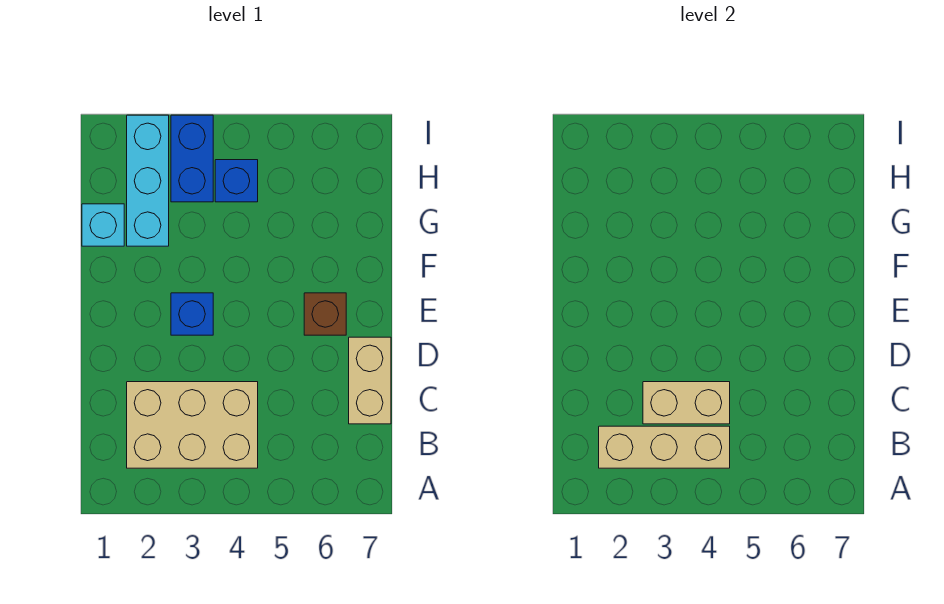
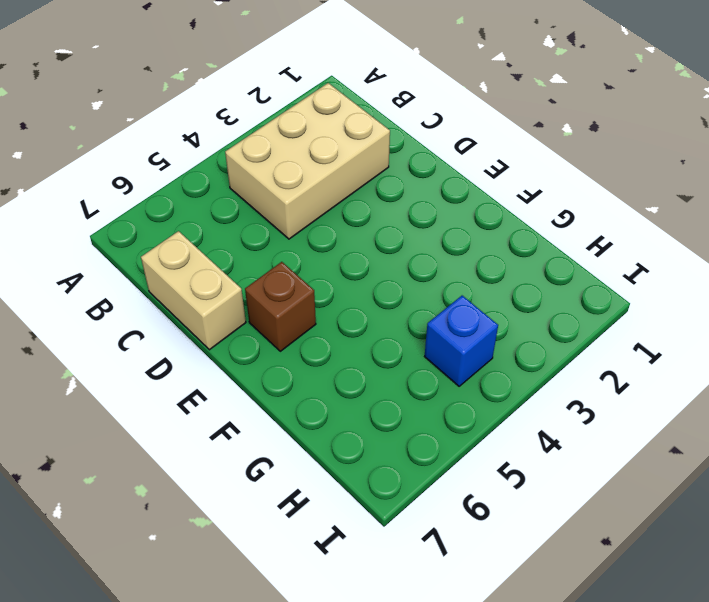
none -> blue 1x1 brick [171,293,213,335]
none -> cyan 1x1 brick [82,204,124,246]

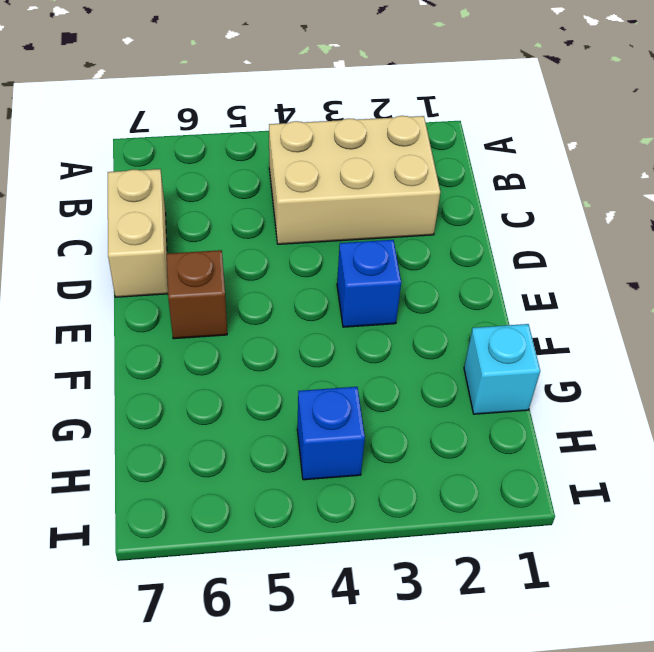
none -> cyan 1x3 brick [127,115,169,246]
none -> blue 1x2 brick [171,115,213,202]

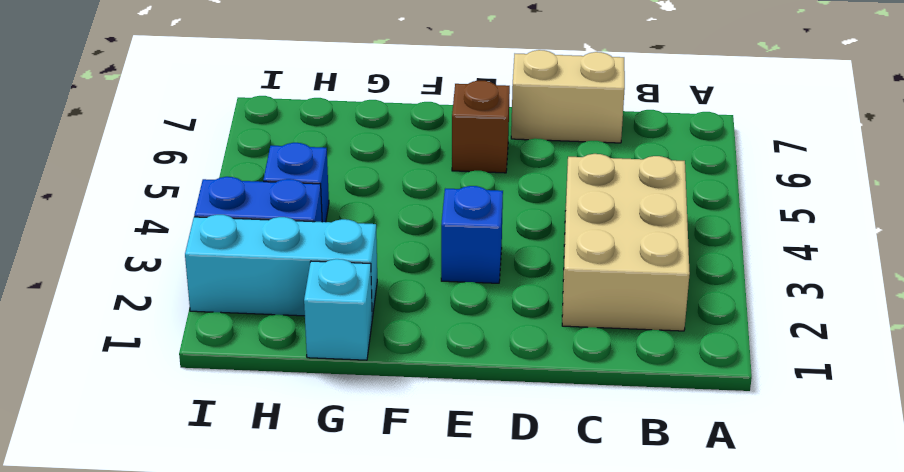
none -> tan 1x3 brick [599,426,730,468]
none -> tan 1x2 brick [643,382,730,424]

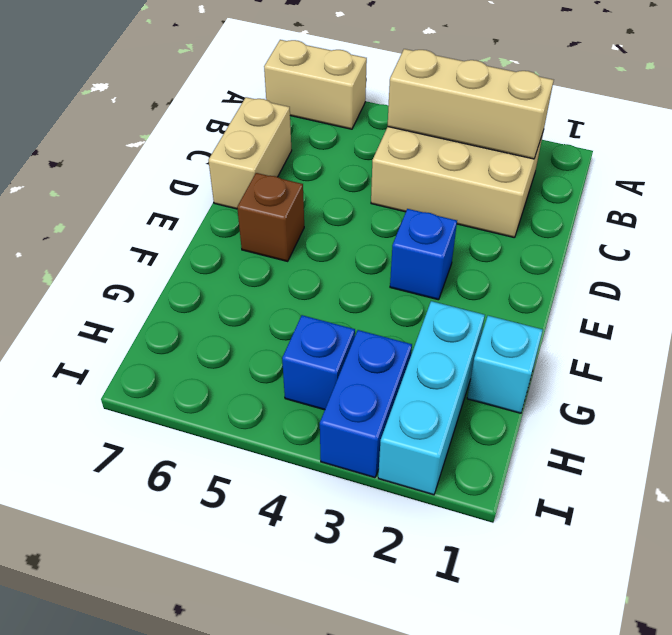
tan 1x2 brick [264,40,367,129] -> tan 1x2 brick moved to [643,382,730,424]

